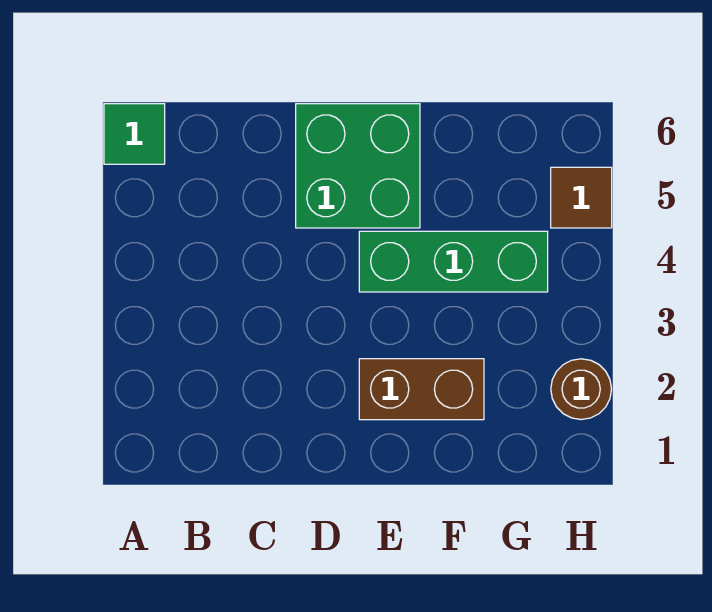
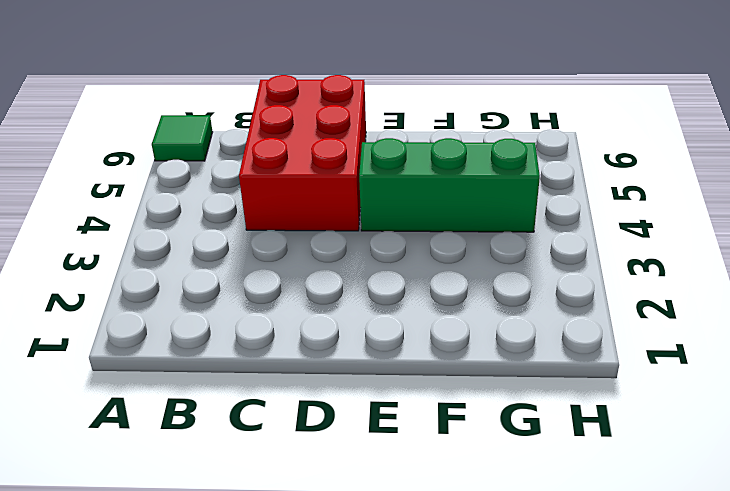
red 2x3 brick [239,75,366,231] -> green 2x2 brick [296,104,420,228]
none -> brown 1x2 brick [359,359,484,420]
none -> brown 1x1 round brick [551,359,611,420]

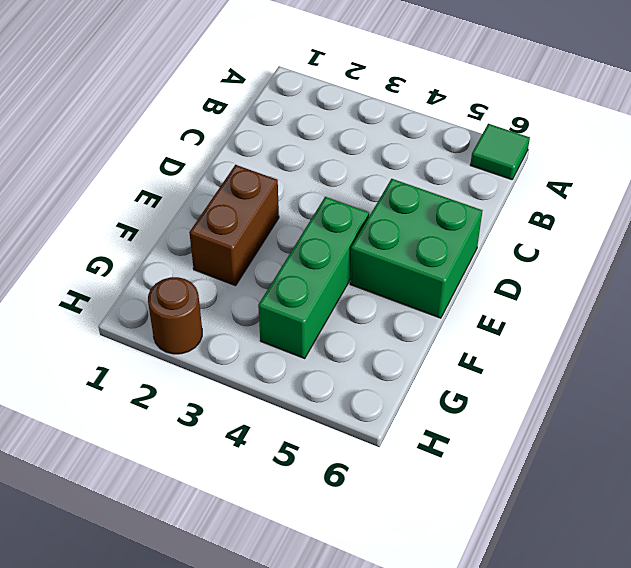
none -> brown 1x1 tile [551,167,612,228]

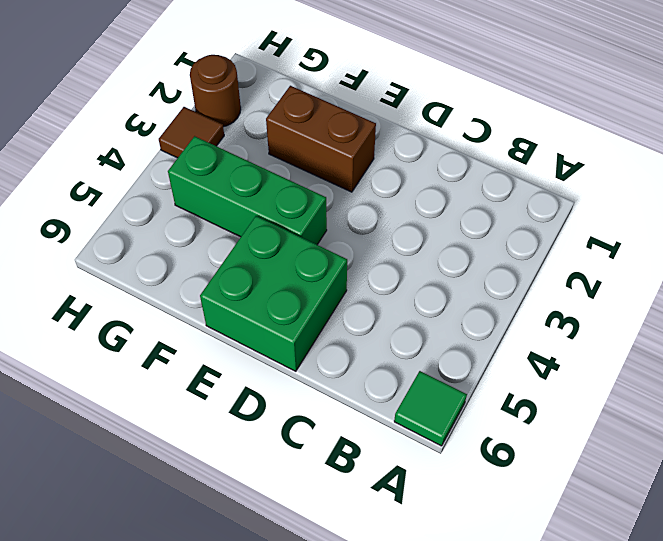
brown 1x1 tile [159,107,224,158] -> brown 1x1 tile moved to [551,167,612,228]

